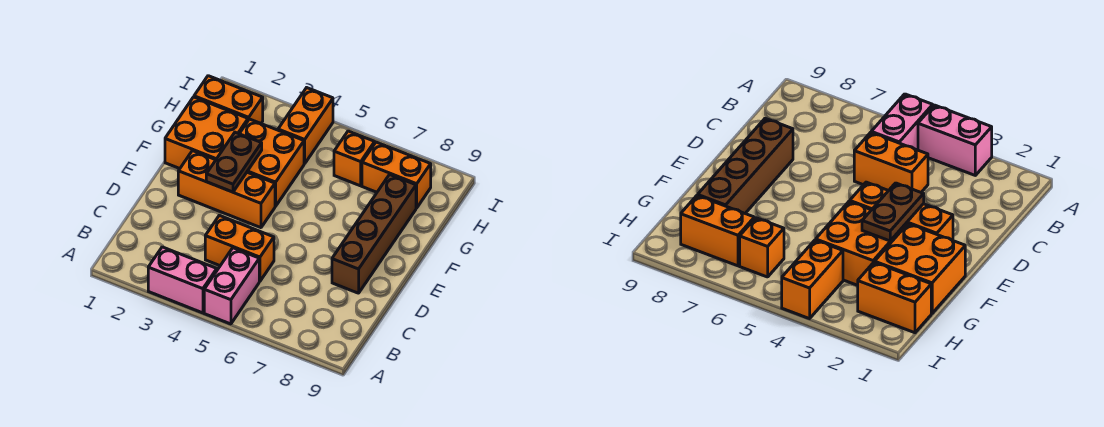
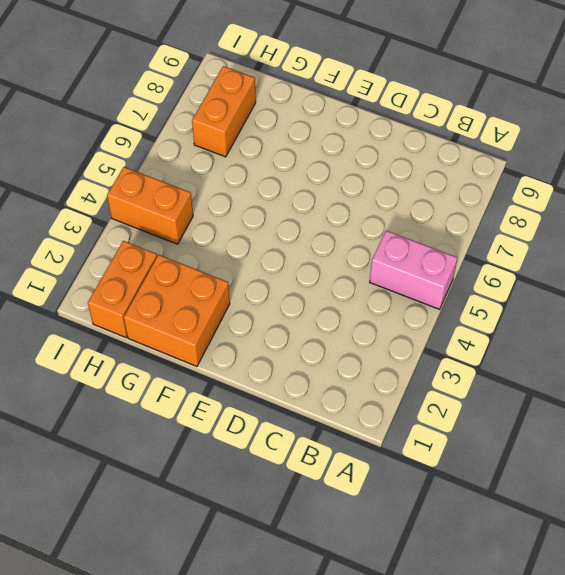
none -> pink 1x2 brick [148,247,217,313]
none -> orange 1x2 brick [205,215,274,281]
none -> brown 1x4 brick [332,175,416,293]

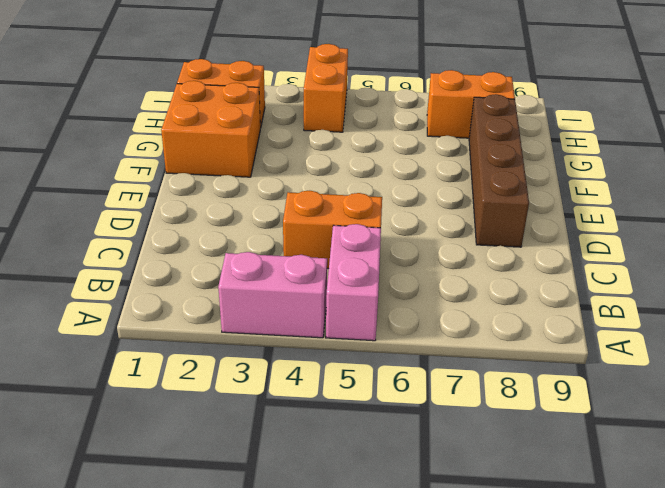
none -> orange 1x3 brick [178,151,275,228]
none -> orange 2x2 brick [239,119,304,206]
none -> orange 1x1 brick [334,131,375,186]

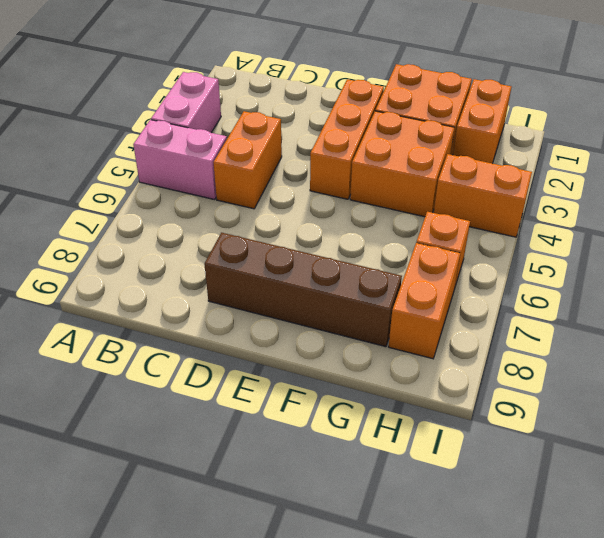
none -> brown 1x2 plate [206,132,262,192]

